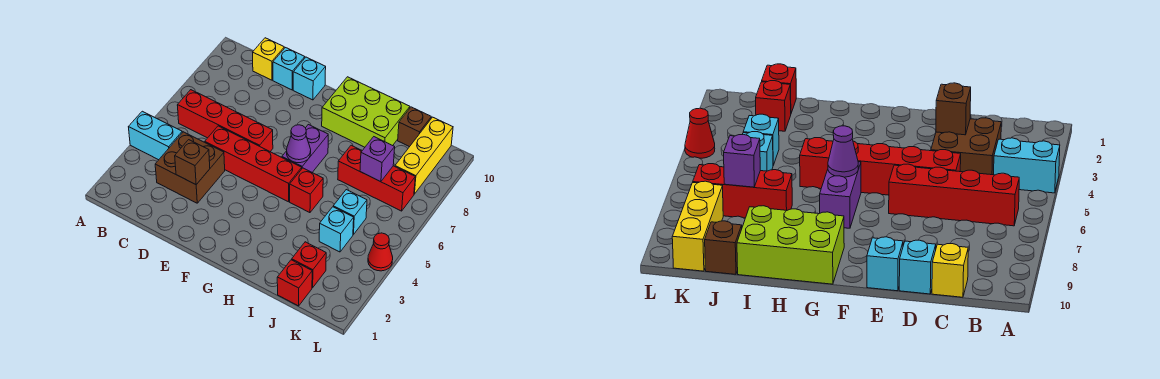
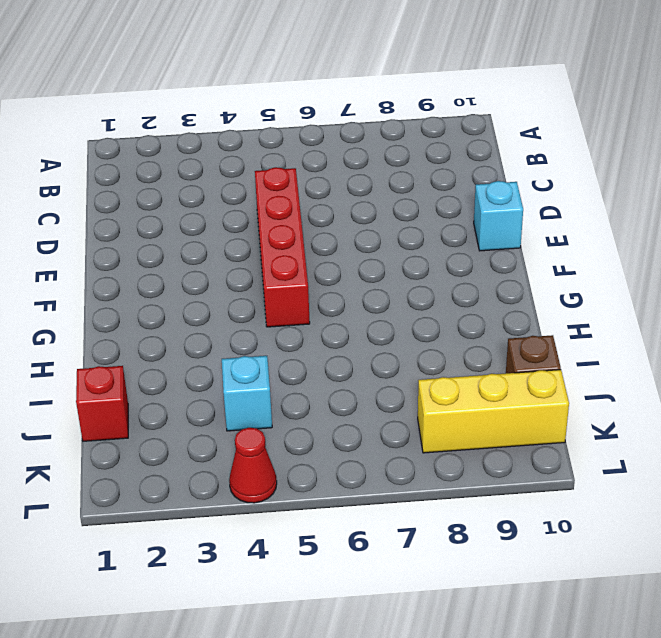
none -> cyan 1x2 brick [129,111,182,160]
none -> red 1x4 brick [177,90,273,151]
none -> brown 2x2 brick [155,132,225,203]

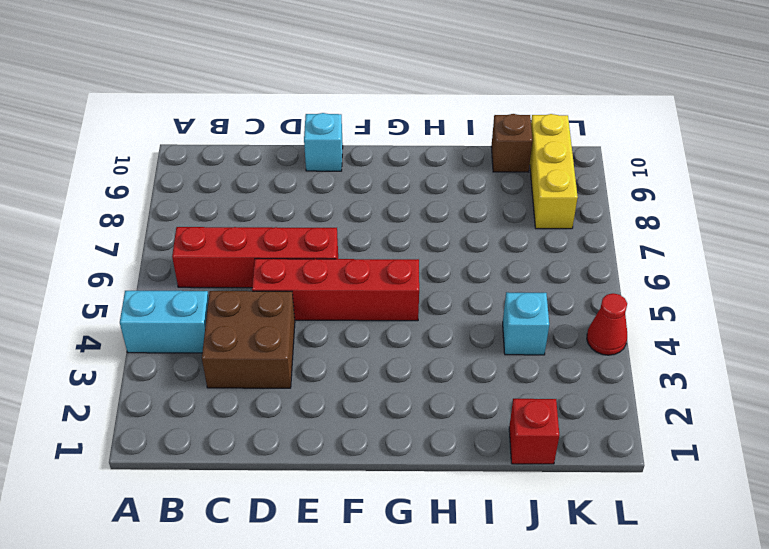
none -> yellow 1x1 brick [253,38,284,80]
none -> cyan 1x1 brick [273,48,305,90]
none -> purple 1x2 brick [282,125,328,172]

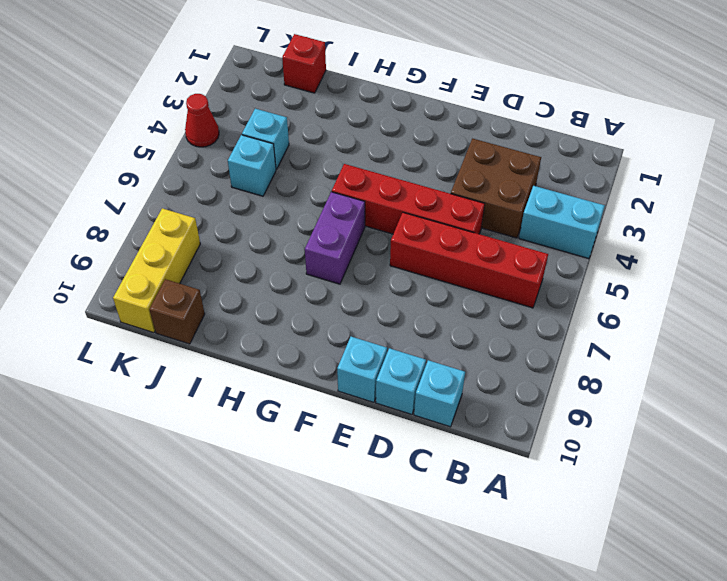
cyan 1x1 brick [414,360,465,427] -> yellow 1x1 brick [253,38,284,80]
none -> lime 2x3 brick [322,77,410,147]
none -> red 1x1 brick [290,168,323,213]
none -> red 1x3 brick [338,145,415,211]

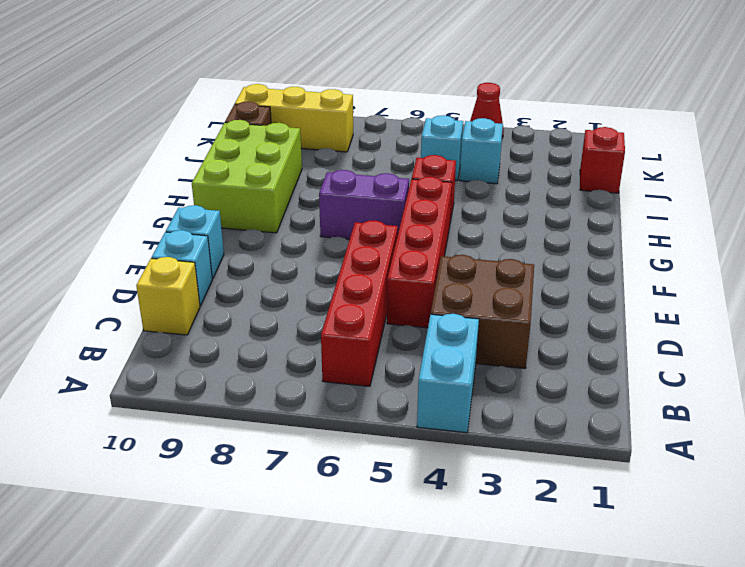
none -> red 1x3 brick [338,145,415,211]
none -> red 1x1 brick [292,242,326,288]
none -> brown 1x1 brick [175,140,210,185]

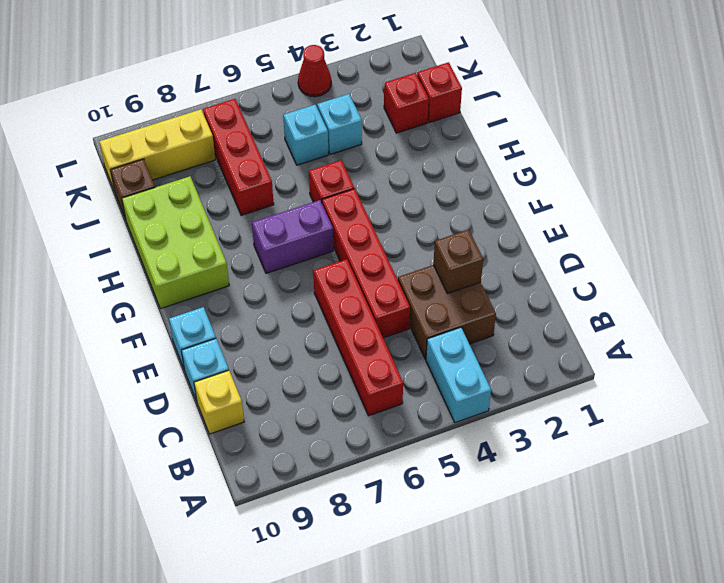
none -> purple 1x1 cone [287,125,311,163]
none -> purple 1x1 brick [360,137,395,182]

